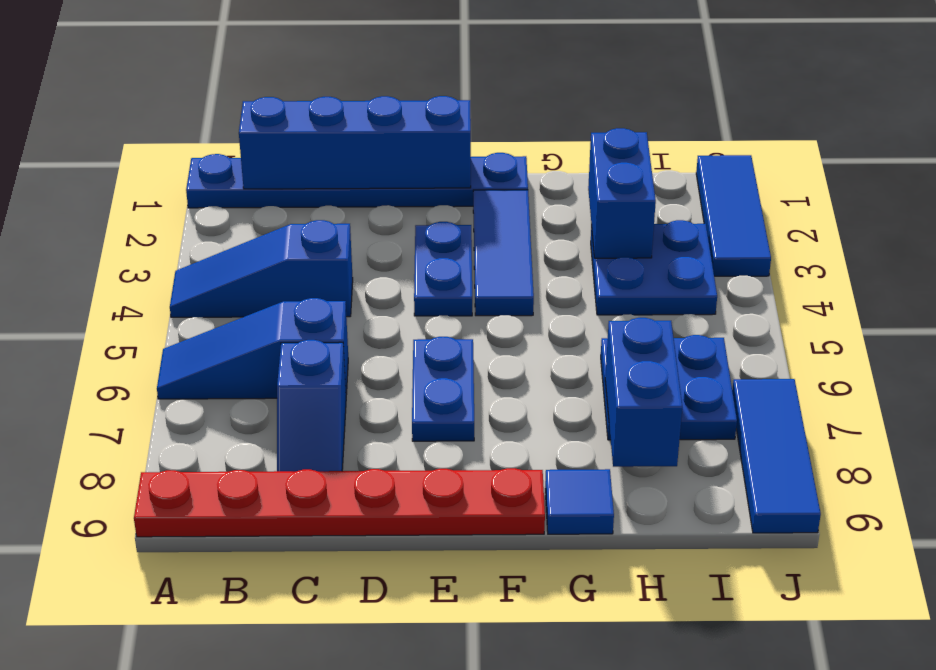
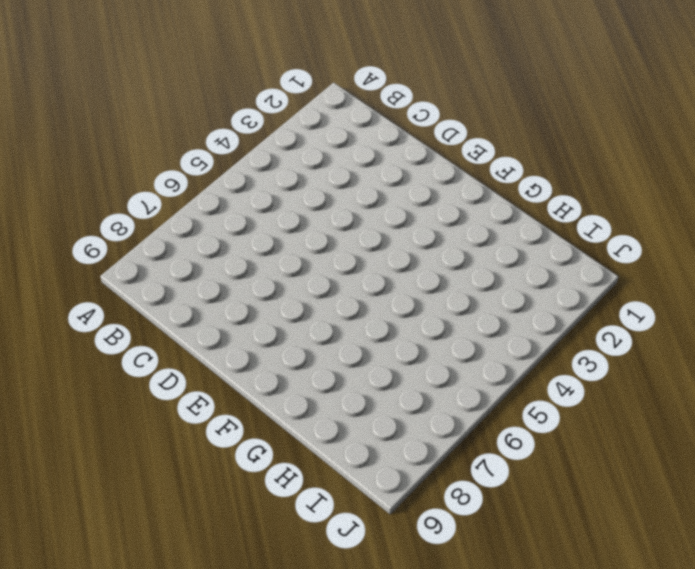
none -> blue 1x6 plate [186,153,528,208]
none -> blue 1x3 slope [170,220,353,318]
none -> blue 1x3 slope [157,298,348,399]

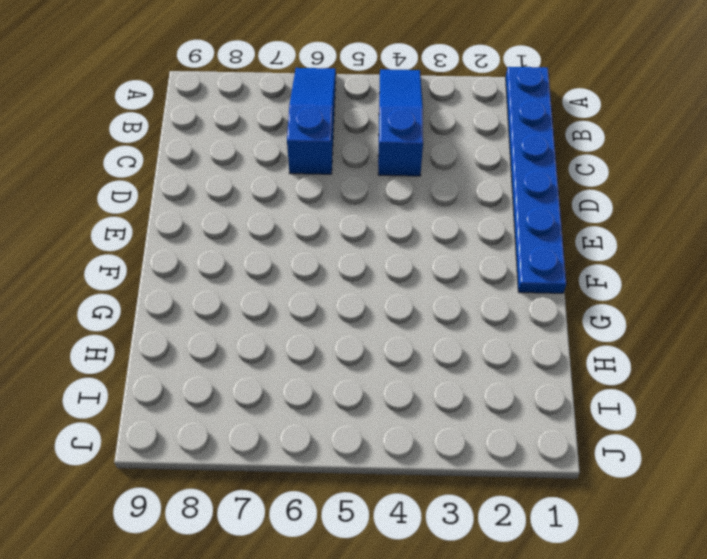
none -> red 1x6 plate [134,468,545,537]
none -> blue 1x2 slope [277,340,346,471]
none -> blue 1x2 plate [414,222,472,316]

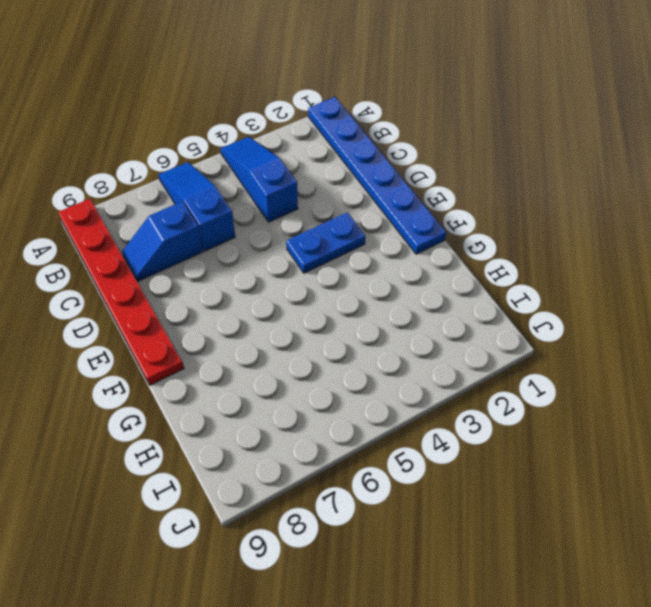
none -> blue 1x2 plate [412,337,474,441]
none -> blue 1x3 tile [473,190,534,316]
none -> blue 1x1 tile [545,469,614,534]

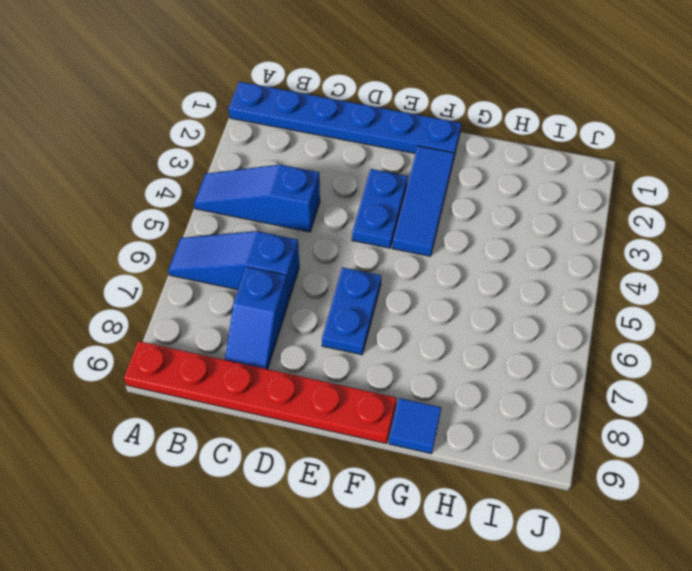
none -> blue 2x2 plate [591,220,717,315]
none -> blue 2x2 plate [601,335,737,440]
none -> blue 1x3 tile [696,155,771,276]

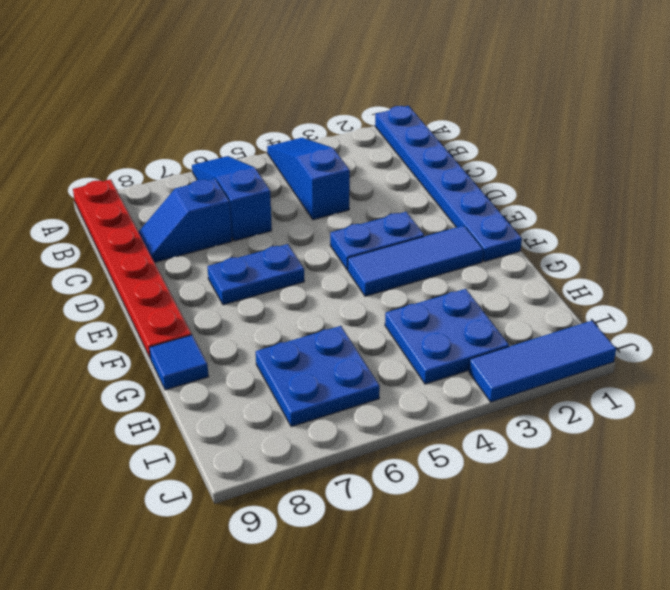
none -> blue 1x3 tile [732,379,821,533]
none -> blue 1x4 brick [239,96,471,189]
none -> blue 1x2 brick [588,128,656,258]

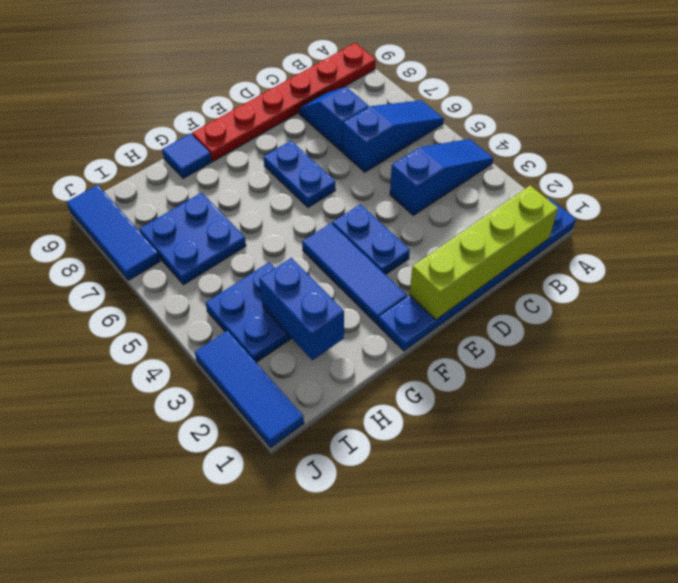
lime 1x4 brick [410,186,558,320] -> blue 1x4 brick [239,96,471,189]
none -> blue 1x2 brick [605,318,682,467]

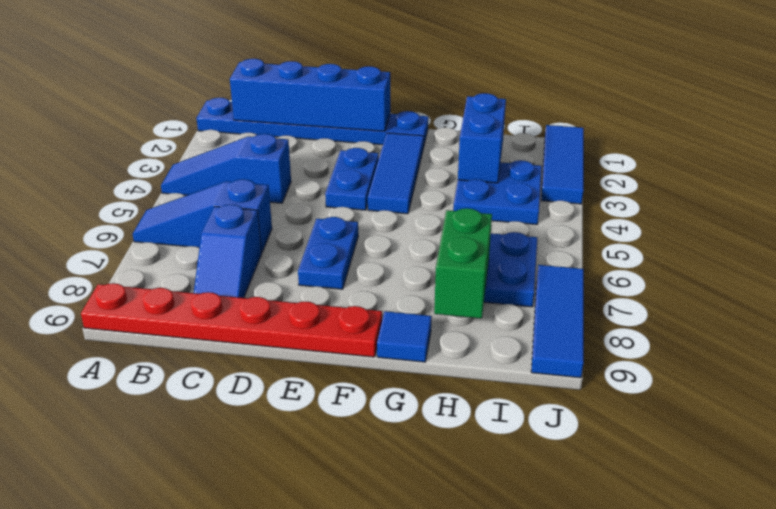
green 1x2 brick [434,208,492,318] -> blue 1x2 brick [605,318,682,467]

